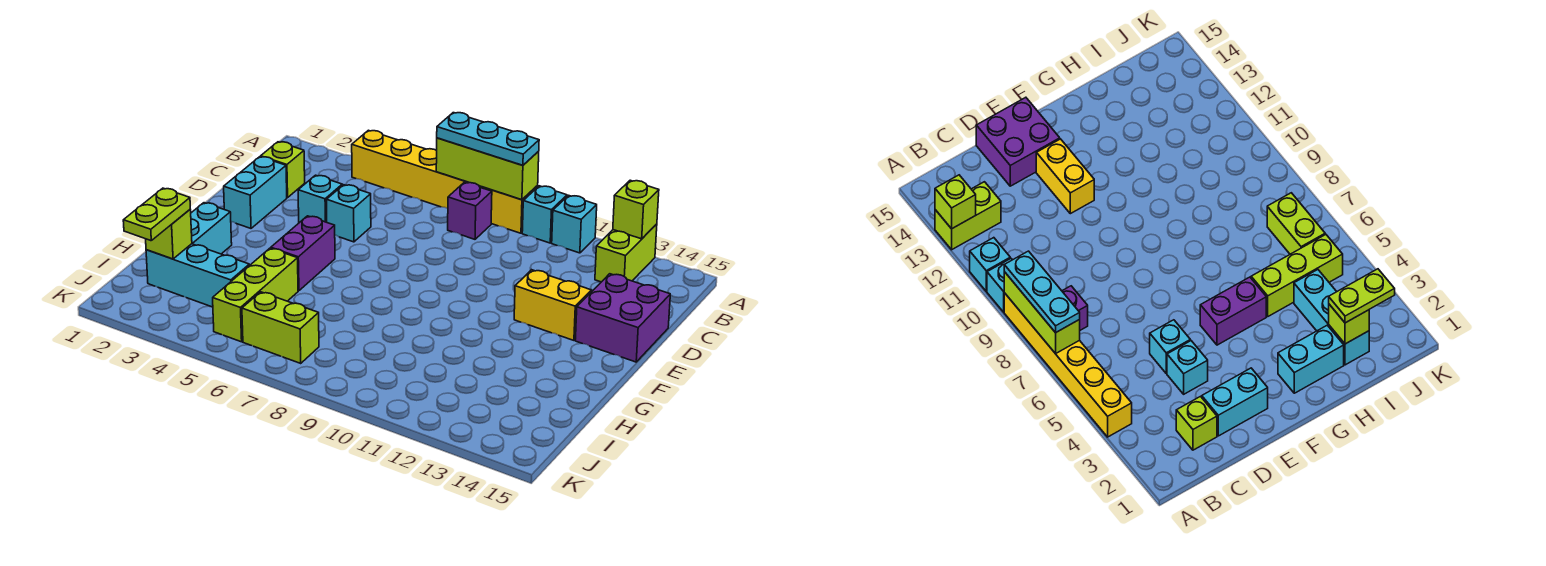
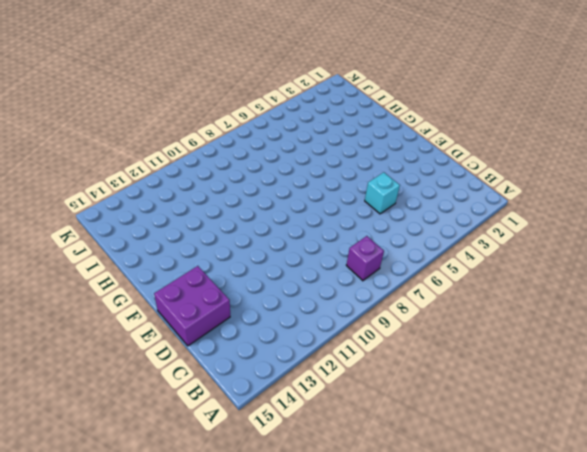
none -> yellow 1x6 brick [352,130,538,233]
none -> cyan 1x1 brick [522,186,567,243]
none -> cyan 1x1 brick [552,195,597,253]

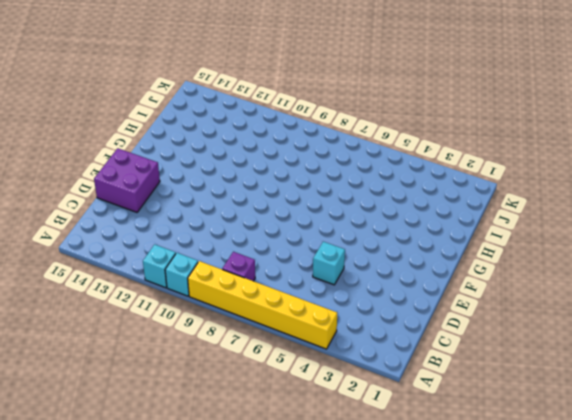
none -> lime 1x2 brick [595,224,657,282]
none -> lime 1x1 brick [261,142,305,198]
none -> cyan 1x2 brick [224,157,287,228]

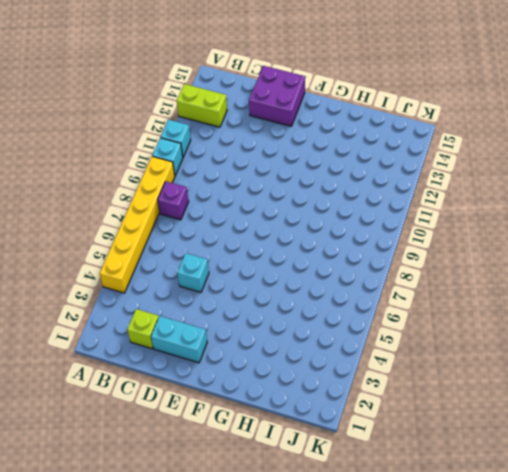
none -> cyan 1x1 brick [298,175,342,223]
none -> yellow 1x2 brick [514,270,591,340]
none -> purple 1x2 brick [271,216,335,291]

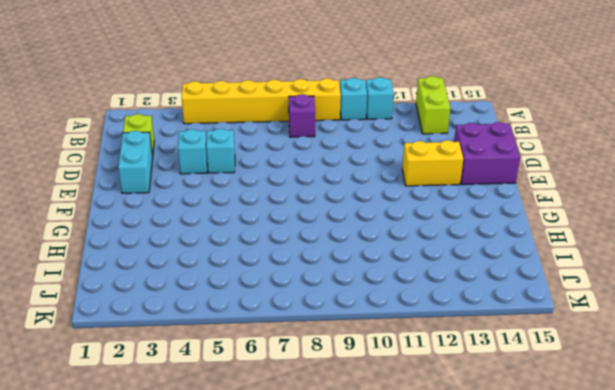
none -> purple 1x2 brick [271,216,335,291]
none -> cyan 1x2 brick [191,203,232,254]
none -> lime 1x3 brick [213,248,298,342]

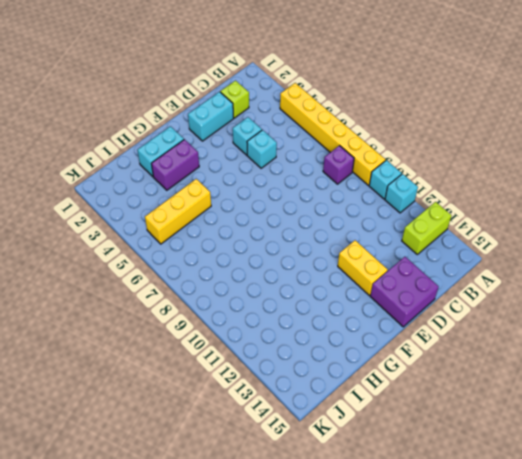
purple 1x2 brick [151,140,199,190] -> purple 1x2 brick moved to [271,216,335,291]
yellow 1x3 brick [145,179,211,244] -> lime 1x3 brick [213,248,298,342]
none -> cyan 1x3 brick [146,244,249,307]
none -> lime 1x2 brick [242,292,319,363]
none -> lime 1x3 brick [436,138,539,200]

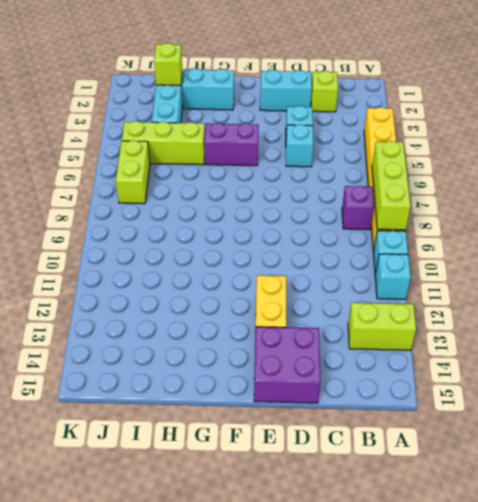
none -> lime 1x1 brick [613,180,659,239]
none -> cyan 1x3 plate [437,113,539,165]
none -> lime 1x2 plate [123,188,190,241]

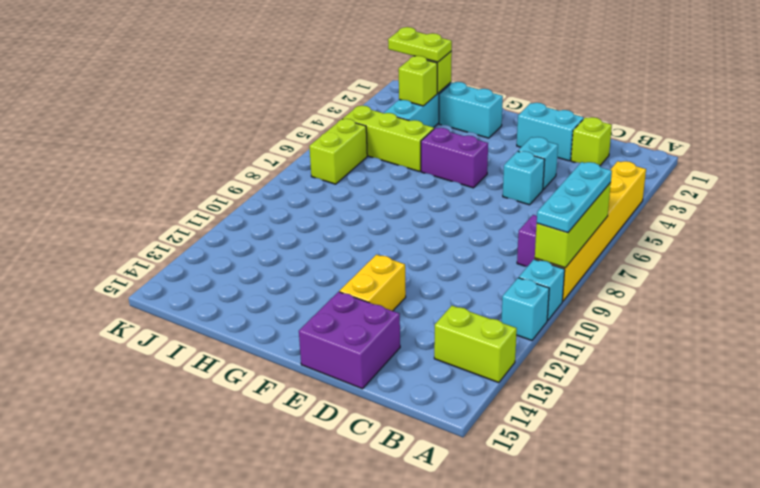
lime 1x1 brick [399,56,437,106] -> lime 1x1 brick moved to [613,180,659,239]

